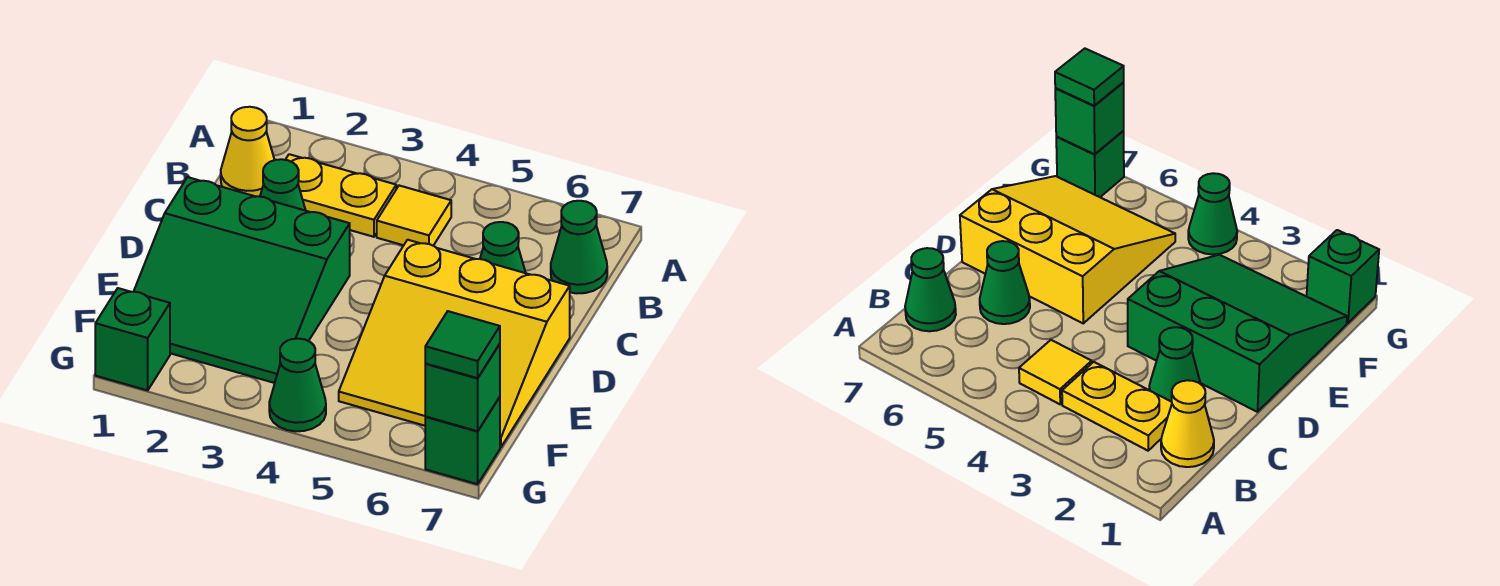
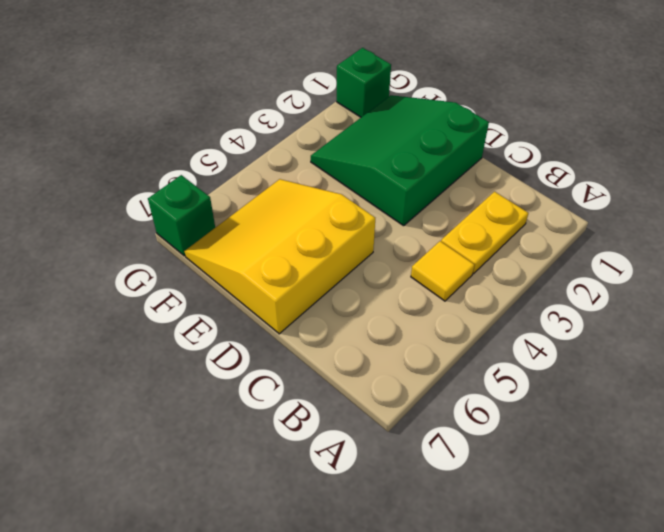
none -> yellow 1x1 cone [221,107,274,196]
none -> green 1x1 cone [551,201,607,293]
none -> green 1x1 cone [260,159,306,211]

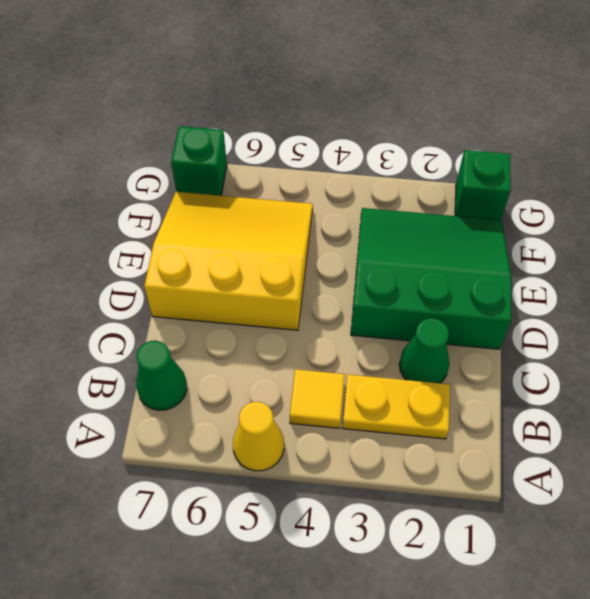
yellow 1x1 cone [233,402,284,471] -> yellow 1x1 cone moved to [221,107,274,196]
none -> green 1x1 cone [480,222,526,273]
none -> green 1x1 cone [269,339,326,431]
none -> green 1x1 brick [425,344,500,431]

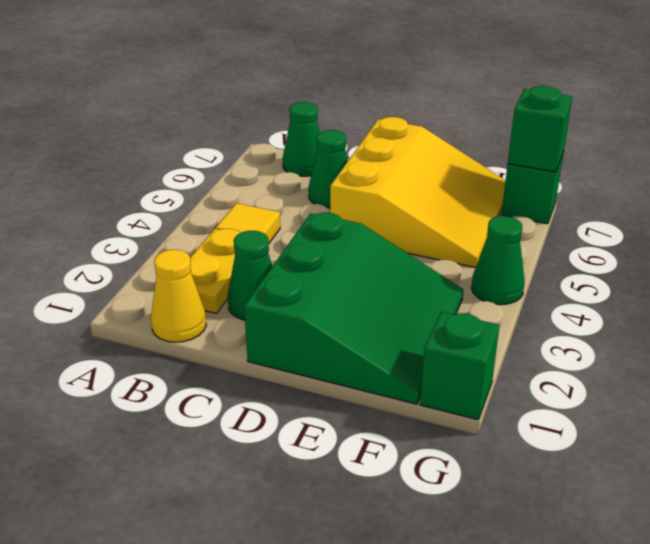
none -> green 1x1 tile [425,311,500,378]

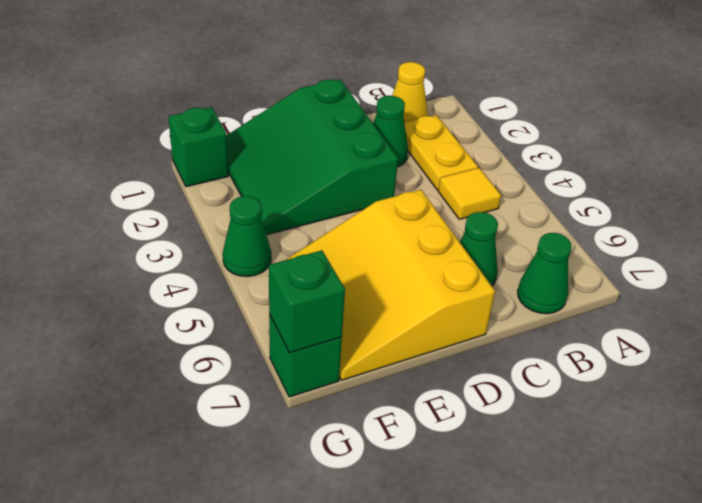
none -> green 1x1 tile [425,311,500,378]

